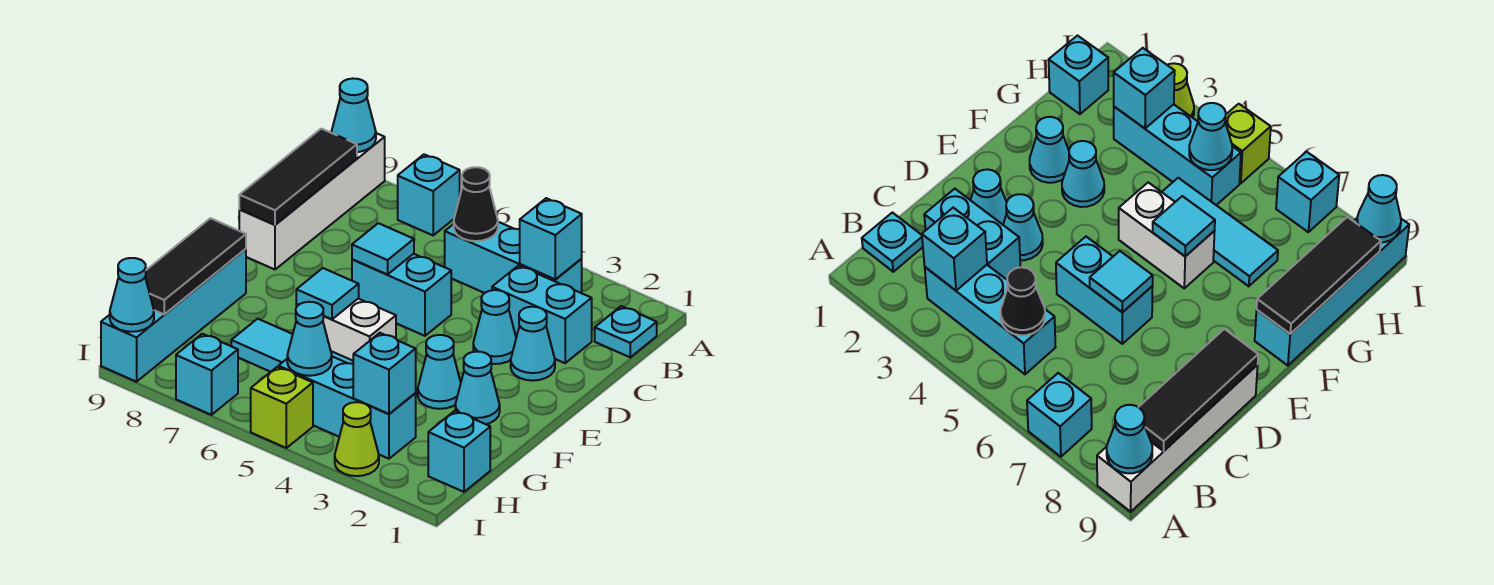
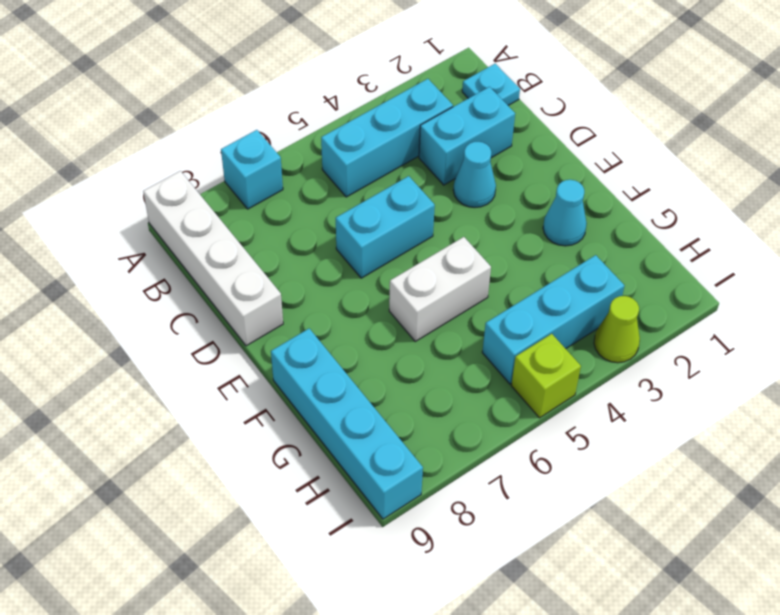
none -> cyan 1x1 cone [511,307,555,381]
none -> cyan 1x1 cone [418,335,461,409]
none -> cyan 1x3 tile [231,319,353,372]

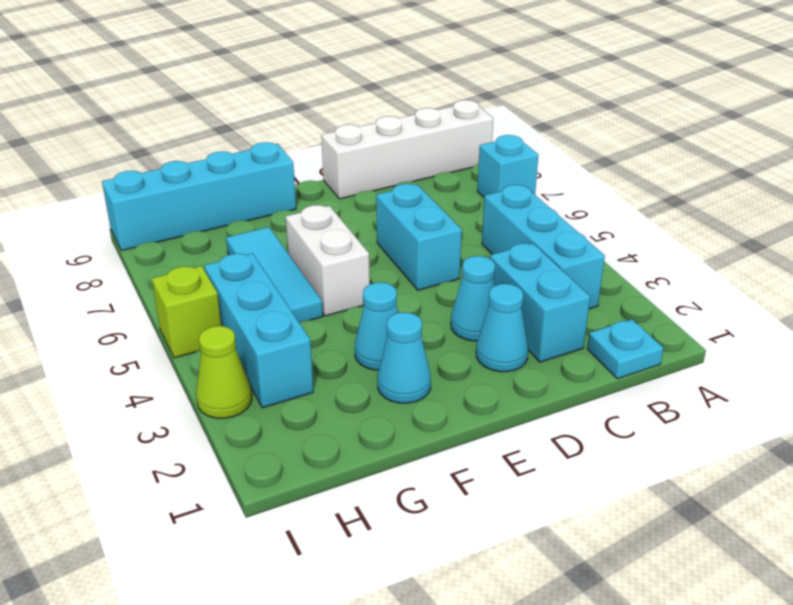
none -> cyan 1x1 brick [428,411,490,492]
none -> cyan 1x1 brick [176,334,238,415]
none -> cyan 1x1 cone [331,79,376,152]

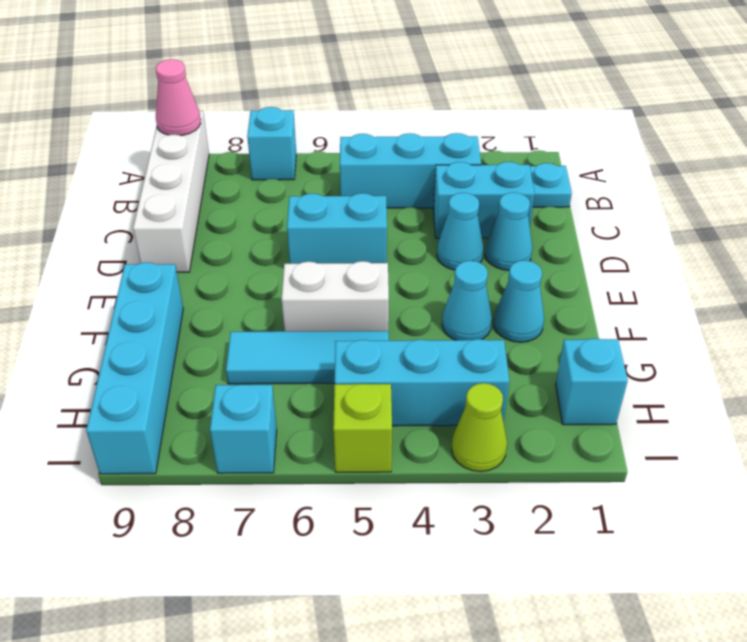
pink 1x1 cone [156,59,201,136] -> cyan 1x1 cone [331,79,376,152]
none -> cyan 1x1 brick [520,198,582,279]
none -> black 1x1 cone [454,167,498,241]
none -> black 1x3 tile [239,129,357,225]

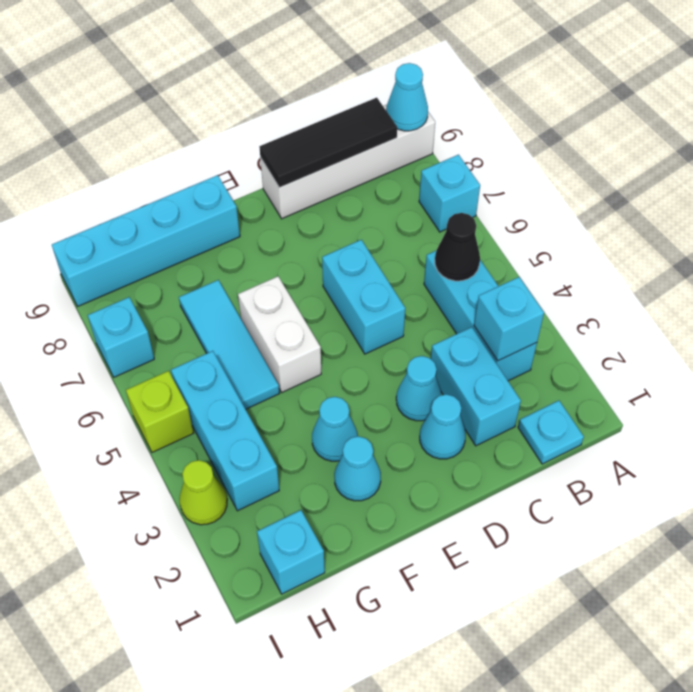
none -> cyan 1x1 tile [352,223,414,275]
none -> cyan 1x1 tile [296,268,359,319]
none -> black 1x3 tile [145,218,246,314]

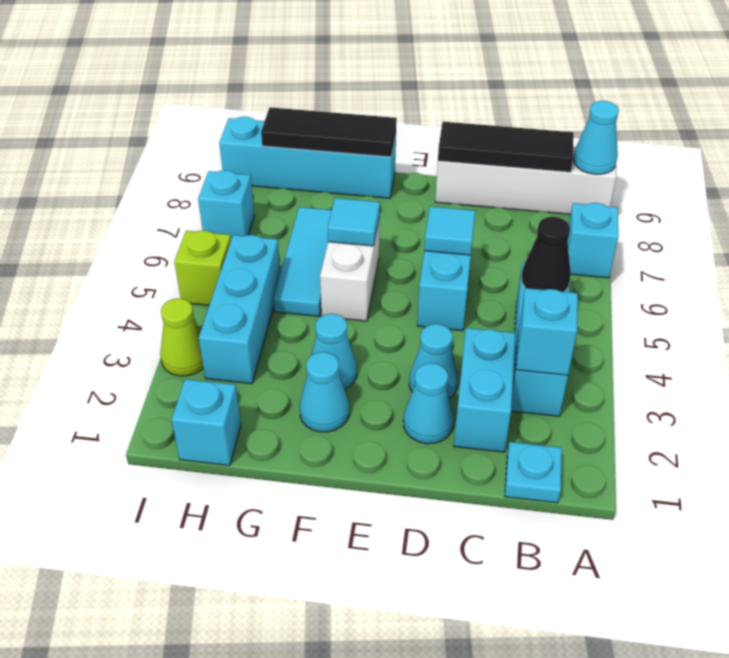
none -> cyan 1x1 brick [353,333,416,414]
none -> cyan 1x1 cone [287,302,332,376]
none -> cyan 1x1 cone [110,258,154,332]

